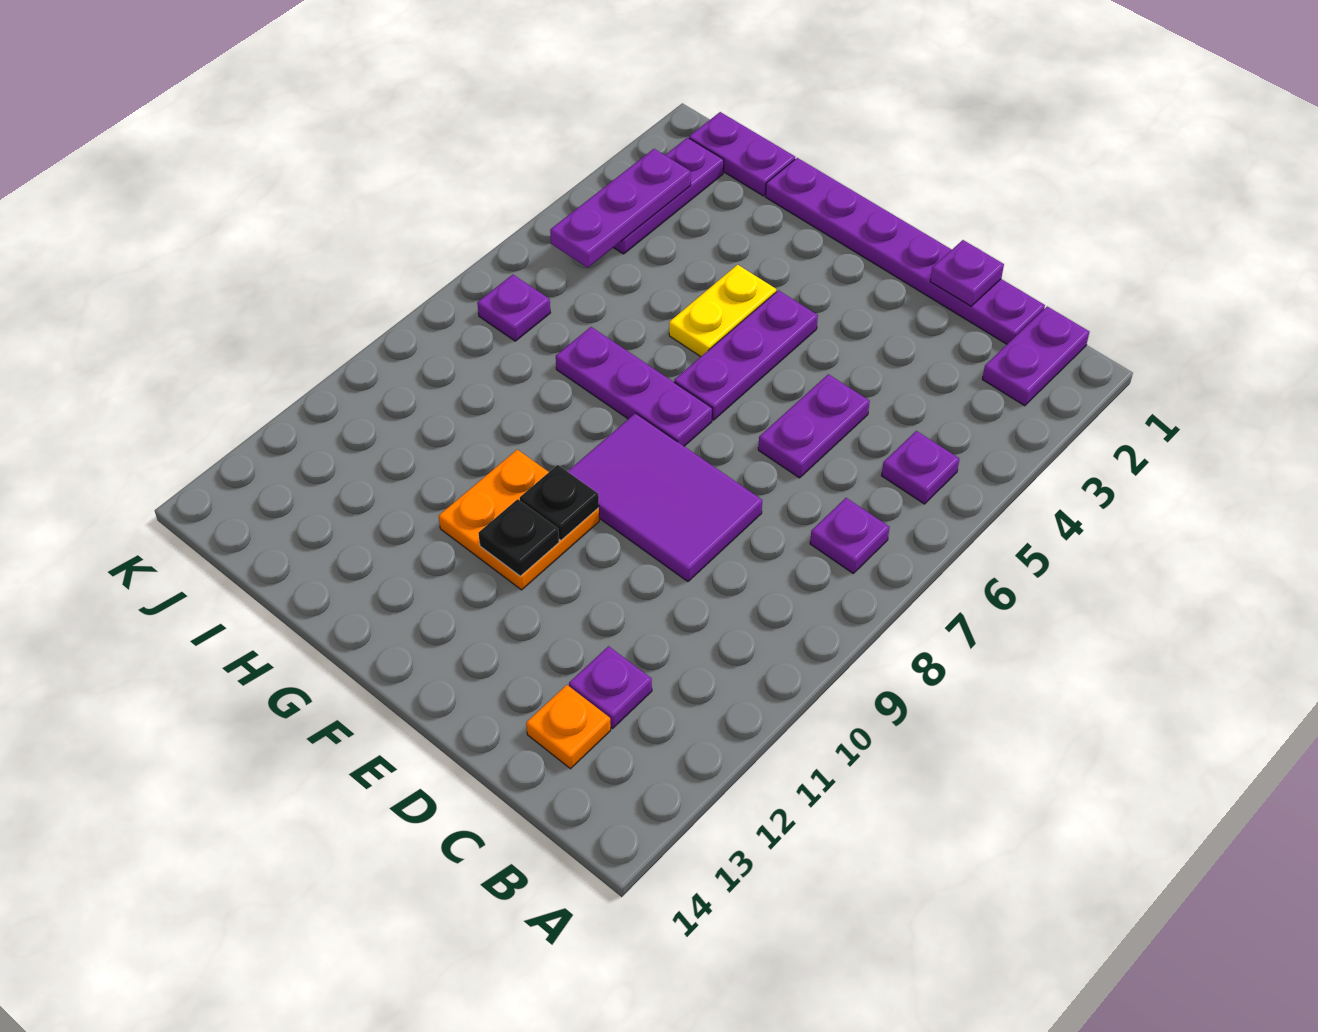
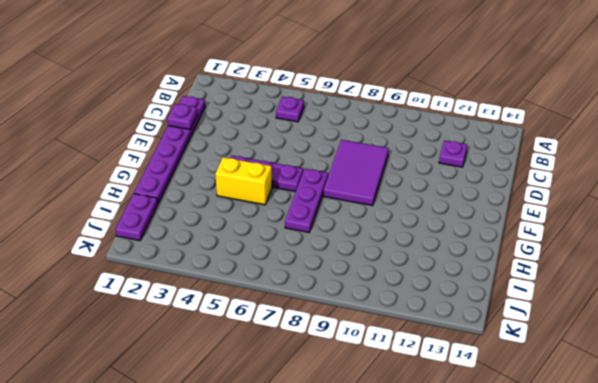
yellow 1x2 brick [215,157,272,205] -> yellow 1x2 plate [669,265,776,357]
none -> purple 1x2 plate [982,306,1089,406]
none -> purple 1x1 plate [810,498,890,573]
none -> orange 1x1 plate [526,685,611,769]

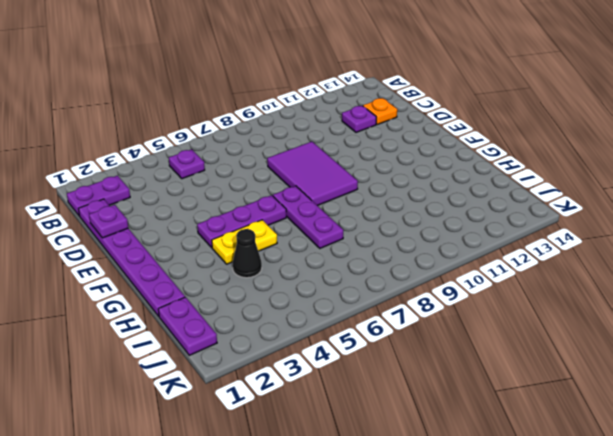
black 1x1 cone [233,229,262,278] -> none
none -> purple 1x1 plate [810,498,890,573]
none -> purple 1x2 plate [758,374,870,478]
none -> orange 2x2 plate [439,450,599,590]

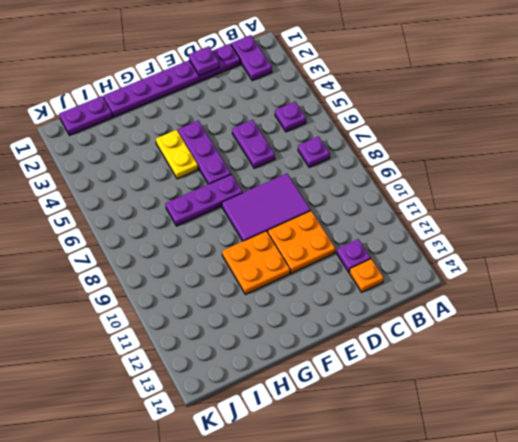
orange 2x2 plate [268,211,335,273] -> none
none -> purple 1x3 plate [613,138,724,254]
none -> purple 1x1 plate [477,275,550,341]
none -> black 1x1 plate [520,465,599,540]

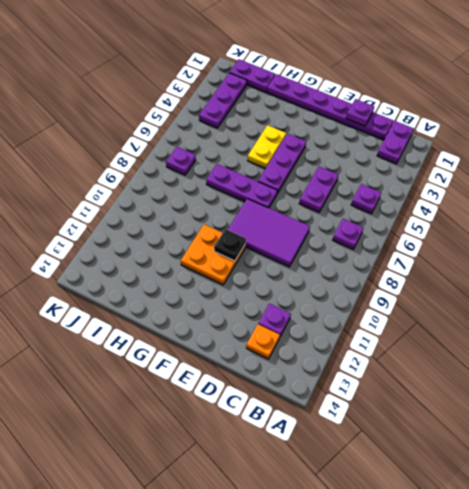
none -> black 1x1 plate [478,499,559,576]
none -> purple 1x3 plate [550,149,691,268]

